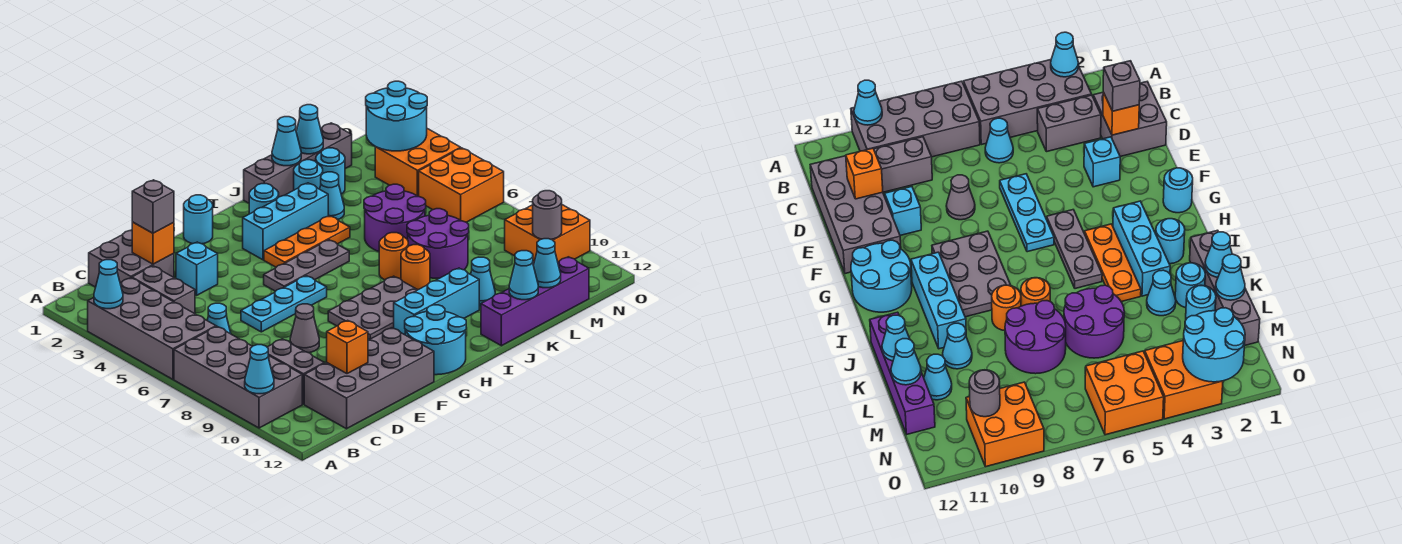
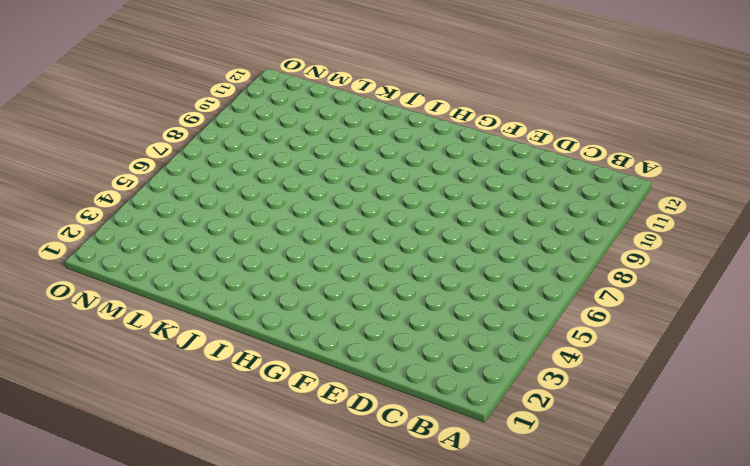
none -> grey 2x4 brick [88,278,216,379]
none -> grey 2x4 brick [174,327,302,428]
none -> grey 2x2 brick [89,230,174,287]
none -> grey 1x2 brick [132,266,195,314]

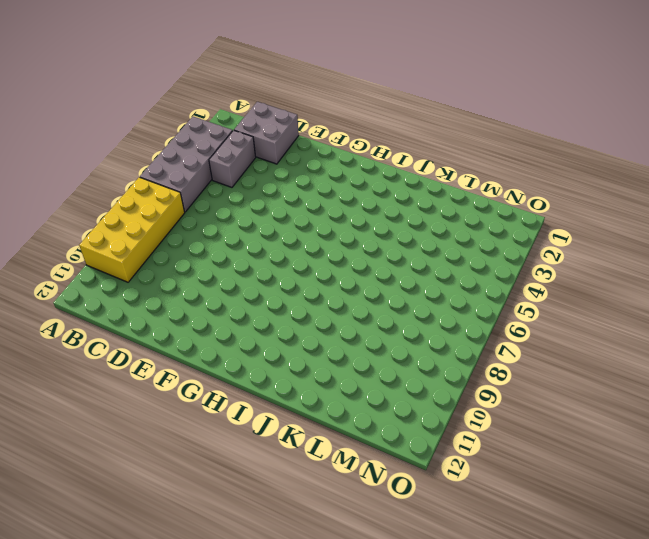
yellow 2x4 brick [79,177,185,282] -> grey 2x4 brick [174,327,302,428]
none -> cyan 1x1 cone [207,303,231,334]
none -> grey 1x2 brick [267,339,324,404]
none -> grey 2x4 brick [304,328,434,429]
none -> cyan 1x1 brick [176,242,218,295]

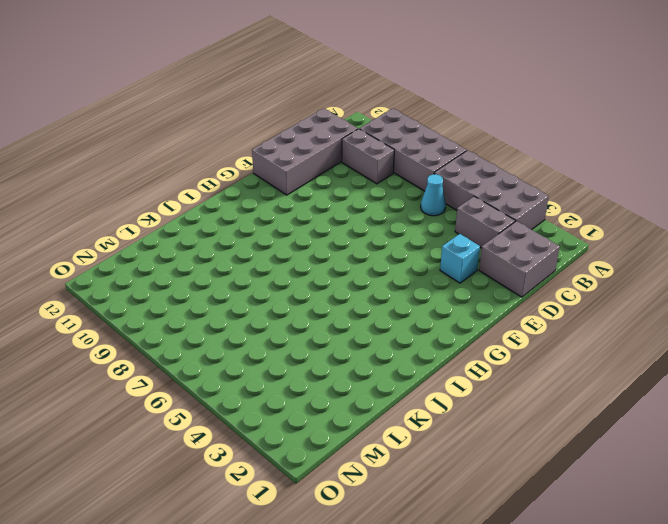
none -> cyan 1x3 plate [241,276,327,332]
none -> grey 1x1 cone [290,304,319,353]
none -> cyan 1x1 brick [885,187,921,235]
none -> cyan 1x1 round brick [184,195,213,244]

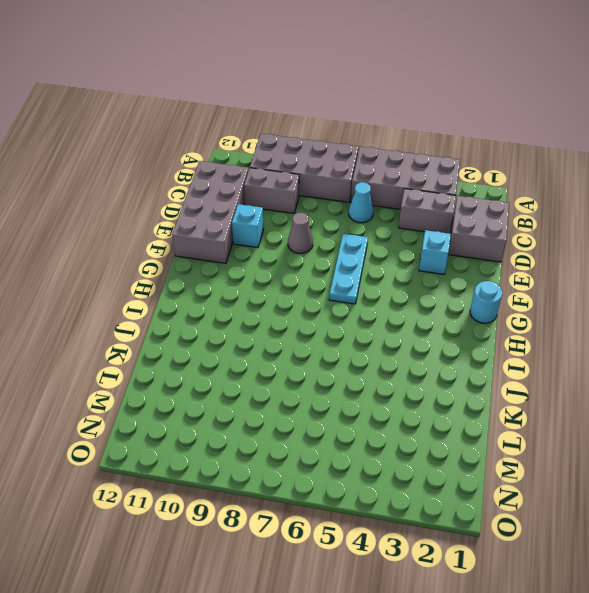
none -> grey 1x3 plate [264,240,349,291]
none -> grey 2x3 plate [328,276,418,340]
none -> cyan 2x2 round brick [405,305,466,375]
none -> cyan 1x3 brick [243,183,328,260]

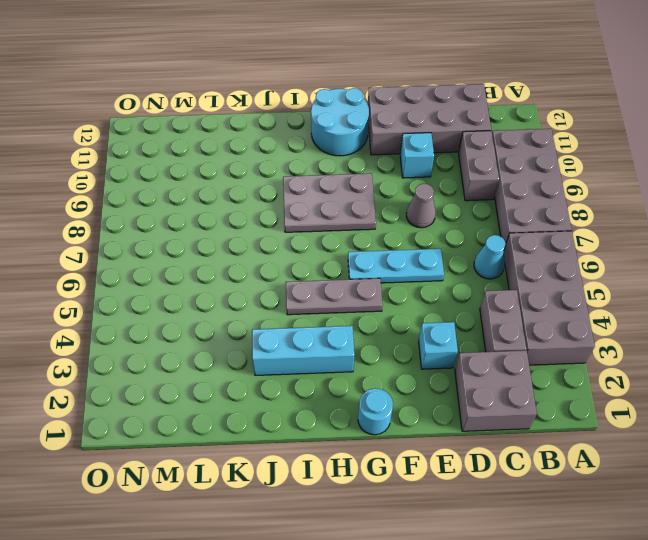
none -> orange 1x3 plate [264,216,350,267]
none -> cyan 1x3 brick [394,268,479,335]
none -> cyan 1x1 round brick [249,184,279,214]
none -> grey 1x4 brick [244,123,352,203]

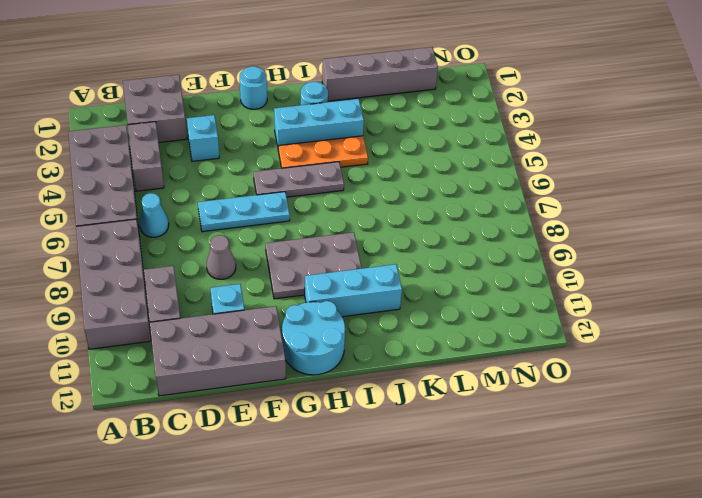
none -> orange 1x1 round brick [379,233,408,280]
none -> orange 1x1 round brick [401,245,430,290]
none -> purple 1x4 brick [481,257,589,346]
none -> cyan 1x1 round brick [294,160,323,190]

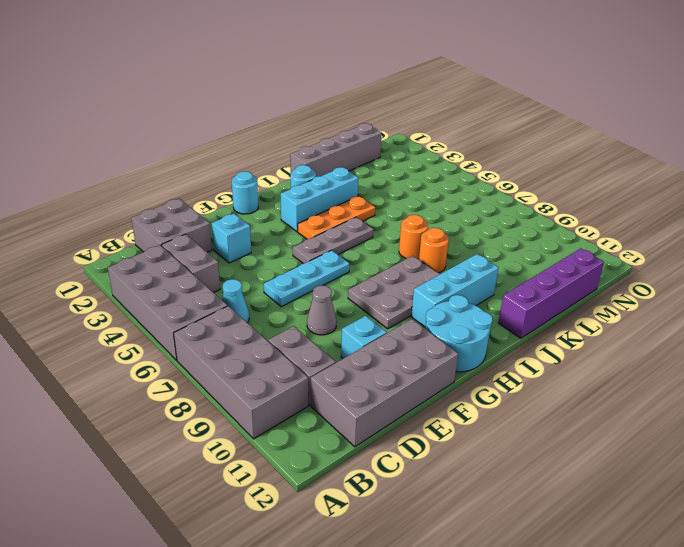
none -> cyan 1x1 round brick [294,160,323,190]
none -> cyan 1x1 cone [320,172,344,220]
none -> purple 2x2 round brick [364,184,426,251]
none -> purple 2x2 round brick [407,209,469,278]

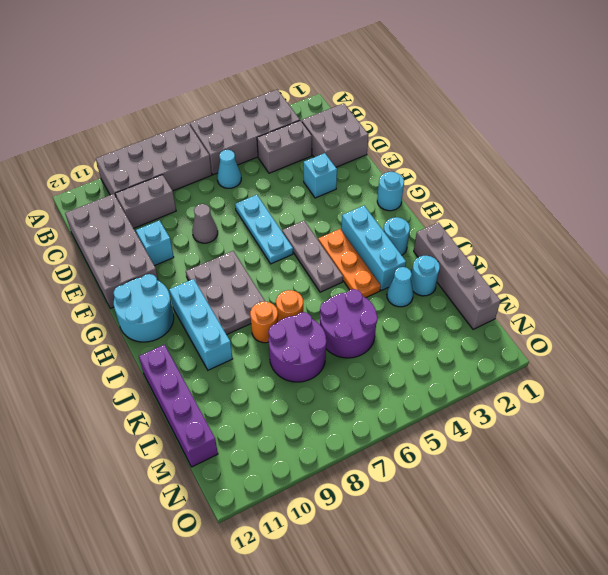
none -> cyan 1x1 cone [471,257,495,306]
none -> cyan 1x1 round brick [316,148,345,194]
none -> cyan 1x1 cone [924,354,952,400]
none -> orange 2x2 brick [375,129,461,197]

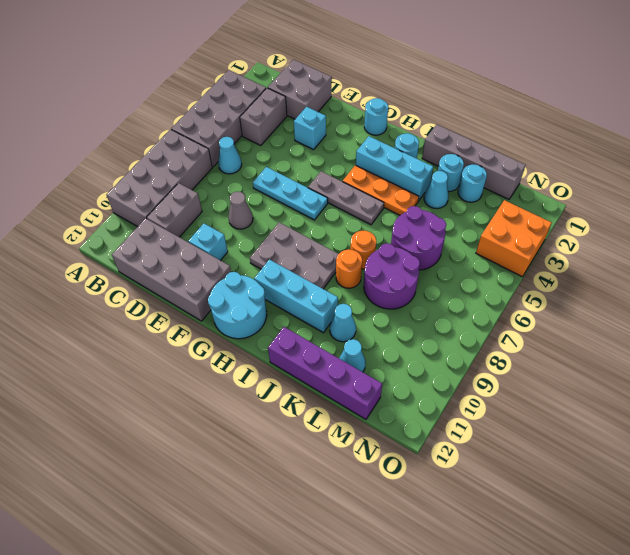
none -> orange 2x2 brick [419,148,504,222]
none -> orange 2x2 brick [505,205,590,265]
none -> cyan 1x1 cone [94,260,123,309]
none -> cyan 1x1 cone [245,345,274,394]

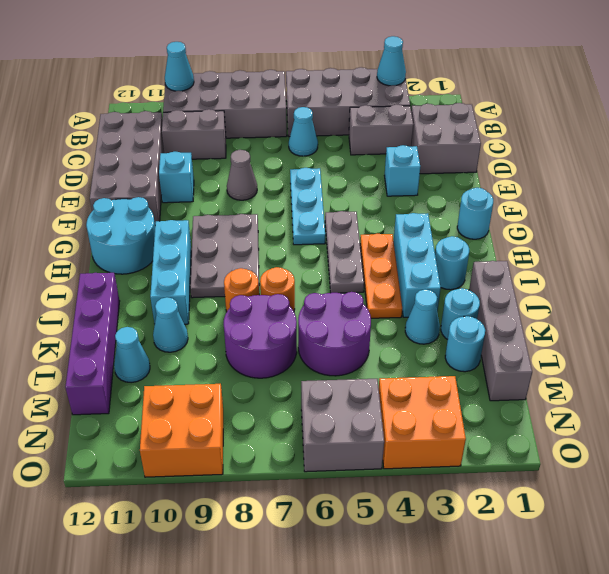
grey 2x2 brick [301,379,384,472] -> orange 2x2 brick [419,148,504,222]
none -> orange 1x1 brick [132,222,174,264]
none -> orange 1x1 brick [327,320,368,374]
none -> cyan 1x1 cone [272,117,301,166]
none -> cyan 1x1 cone [509,251,538,300]

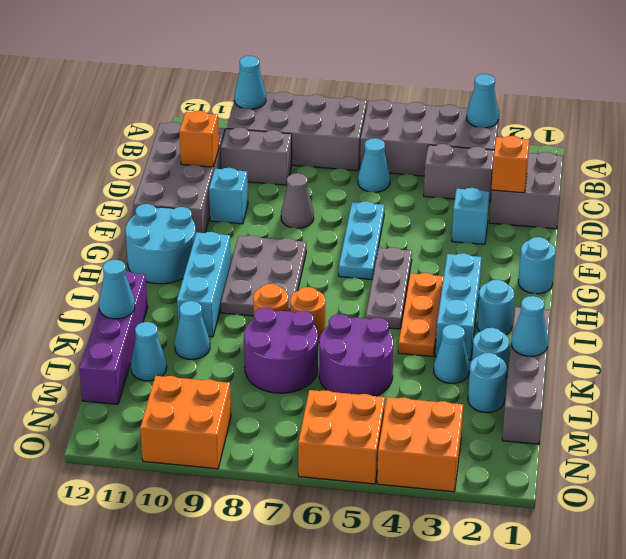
none -> cyan 1x1 cone [296,105,323,154]
none -> cyan 1x1 cone [533,239,561,288]
none -> cyan 2x2 round brick [366,81,427,151]
none -> grey 1x1 round brick [533,191,562,239]

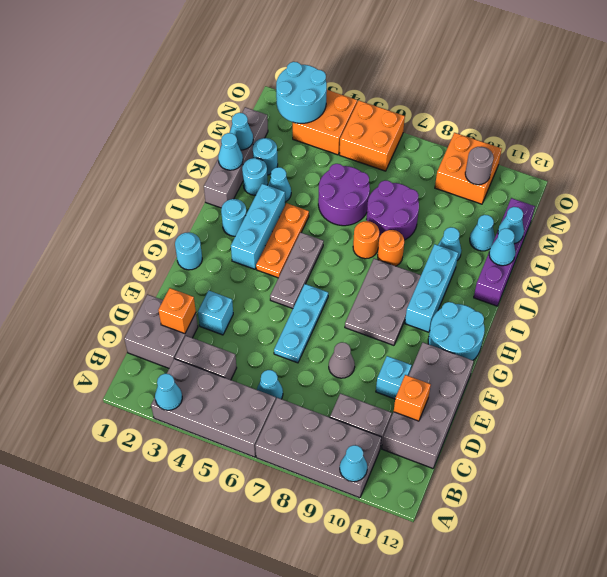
none -> grey 1x1 brick [132,180,174,233]

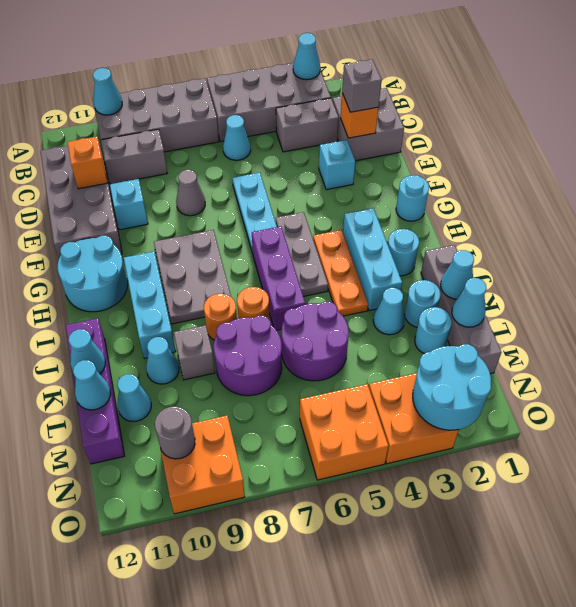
purple 1x3 brick [252,226,305,330] -> none
grey 1x1 brick [174,325,215,380] -> none

